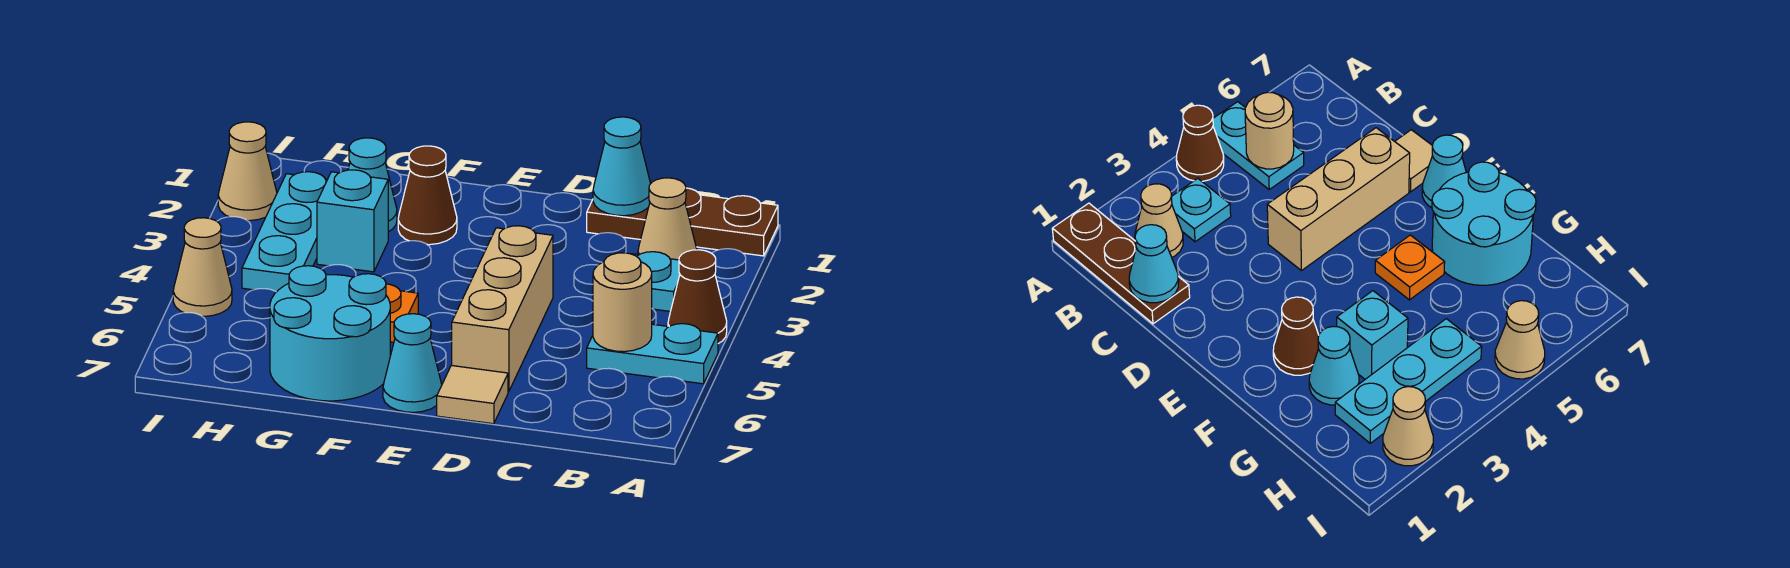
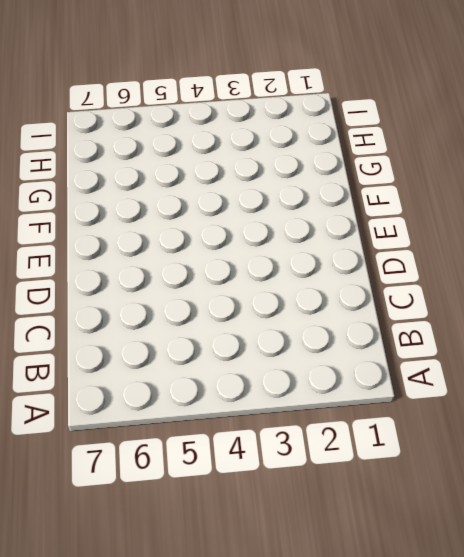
none -> brown 1x3 plate [587,188,778,256]
none -> brown 1x1 cone [668,250,727,344]
none -> cyan 1x2 plate [587,324,718,384]

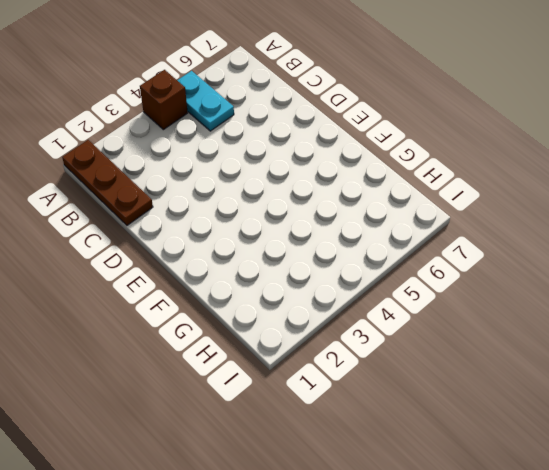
brown 1x1 brick [140,70,188,130] -> brown 1x1 cone [668,250,727,344]
none -> tan 1x1 cone [638,178,697,260]
none -> cyan 1x1 plate [632,252,680,311]
none -> tan 1x3 brick [452,226,553,392]

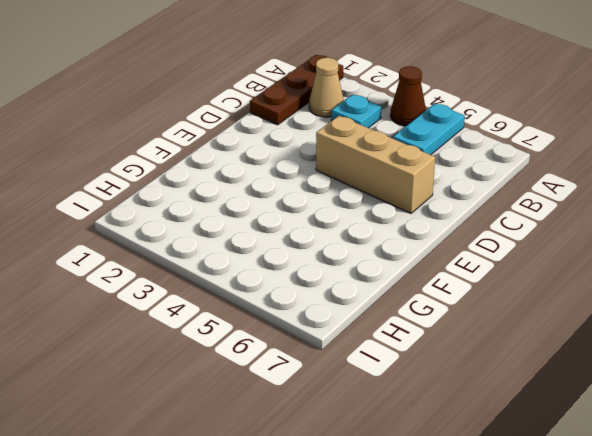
none -> tan 1x1 tile [437,365,508,424]
none -> cyan 1x1 cone [383,314,442,412]
none -> brown 1x1 cone [398,146,457,245]

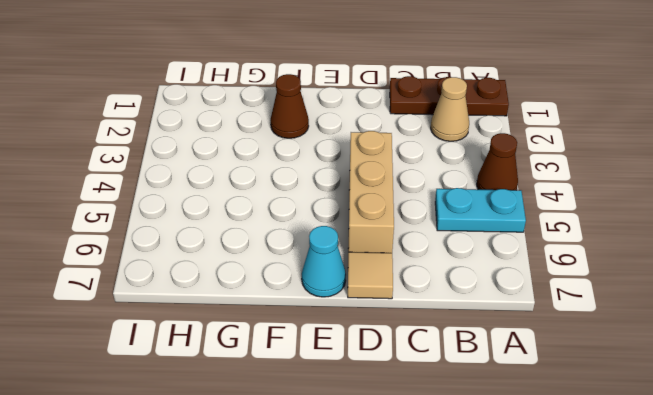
none -> cyan 1x1 plate [632,252,680,311]
none -> orange 1x1 plate [386,284,418,342]
none -> cyan 2x2 round brick [270,266,390,401]

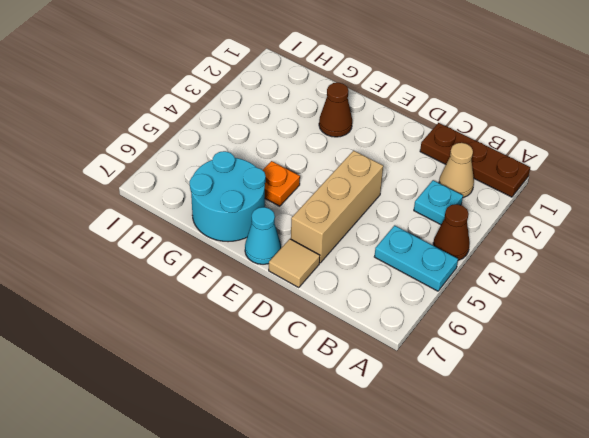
none -> cyan 1x1 cone [348,138,397,232]
none -> cyan 1x1 brick [317,170,388,272]
none -> cyan 1x3 plate [242,172,328,292]

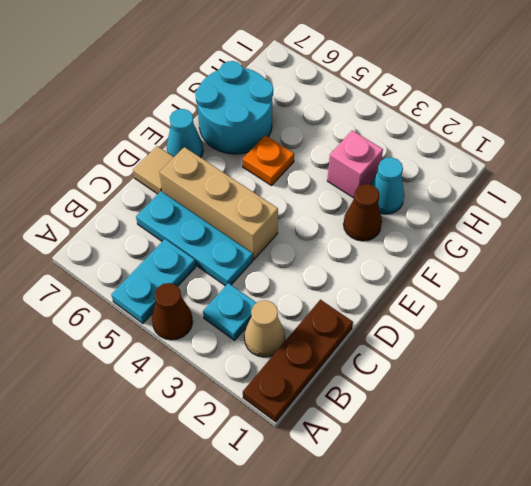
cyan 1x3 plate [136,191,253,286] -> cyan 1x3 plate moved to [242,172,328,292]
pink 1x1 brick [327,130,383,198] -> cyan 1x1 brick [317,170,388,272]
none -> tan 1x1 cone [218,122,277,221]
none -> tan 1x1 cone [173,218,232,316]
none -> tan 1x1 round brick [593,253,652,352]

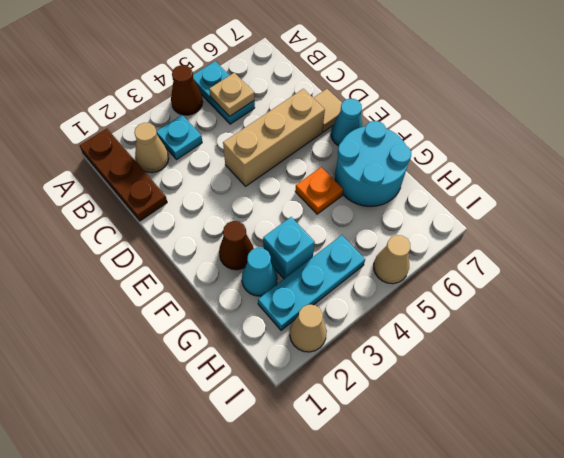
tan 1x1 plate [209,73,254,116] -> tan 1x1 round brick [593,253,652,352]
none -> cyan 1x1 cone [593,117,651,216]

